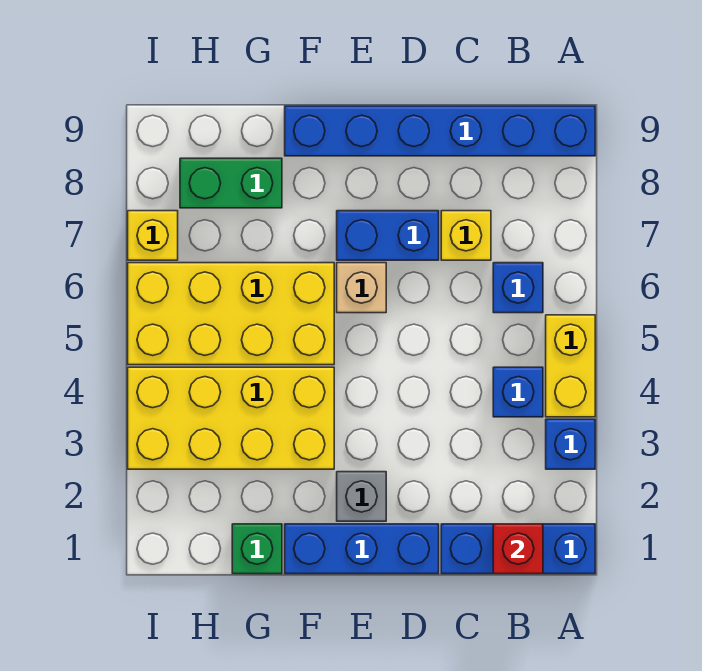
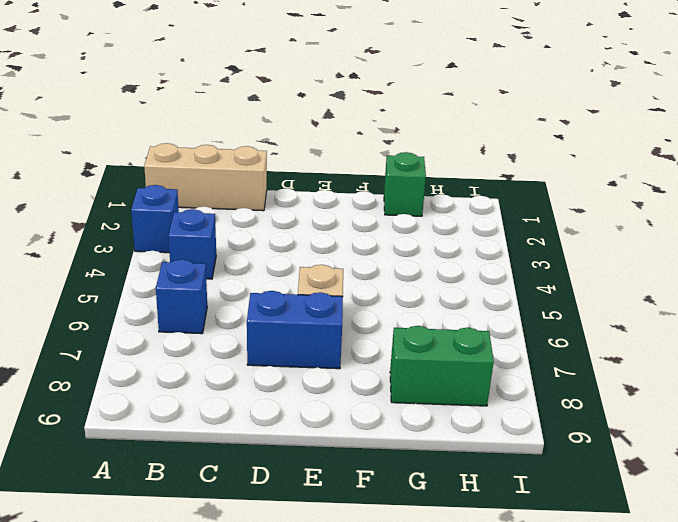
tan 1x3 brick [144,143,267,211] -> blue 1x3 brick [441,524,595,574]
none -> yellow 1x2 brick [546,315,595,417]
none -> blue 1x6 brick [285,106,595,156]
none -> yellow 1x1 brick [441,211,491,260]

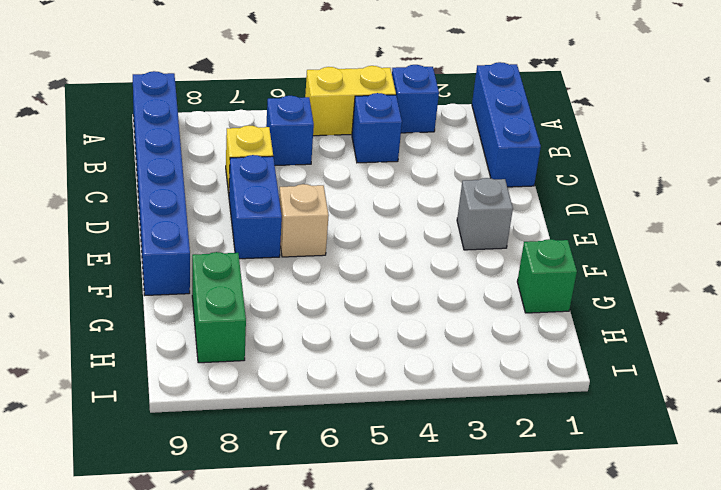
none -> blue 1x3 brick [285,524,439,574]
none -> yellow 2x4 brick [128,367,334,469]
none -> yellow 2x4 brick [128,263,334,365]

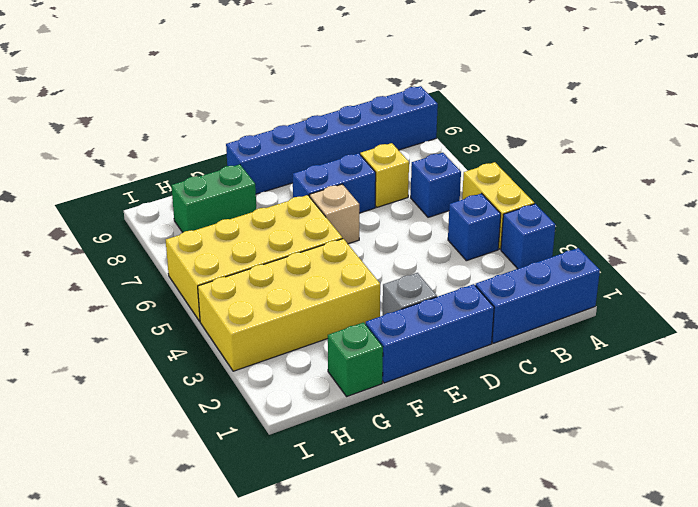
none -> yellow 1x1 brick [128,211,178,260]
none -> red 1x1 brick [493,524,543,574]

